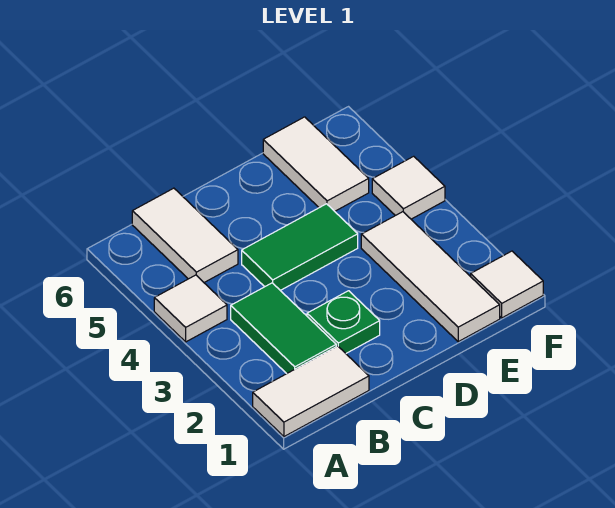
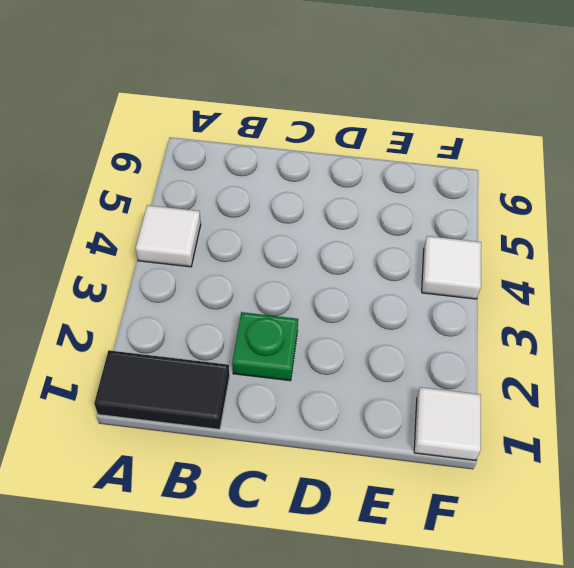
black 1x2 tile [94,350,230,429] -> white 1x2 tile [253,346,369,437]
none -> green 1x2 tile [231,283,336,374]
none -> white 1x2 tile [132,188,238,282]

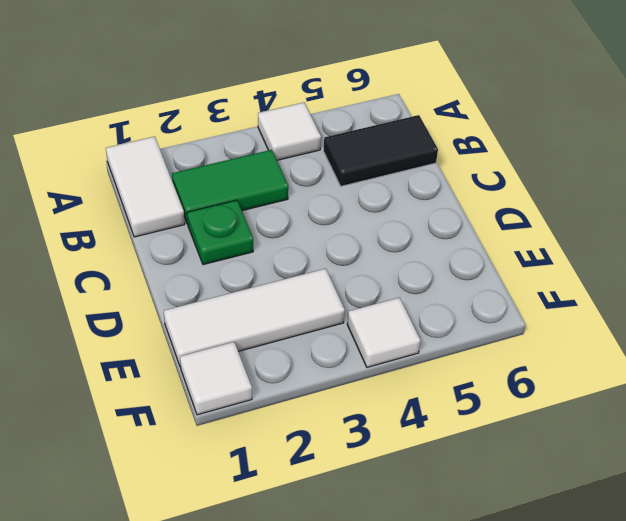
black 1x2 tile [324,115,438,186] -> white 1x2 tile [132,188,238,282]
none -> green 1x2 tile [242,204,358,290]
none -> white 1x2 tile [263,117,369,211]

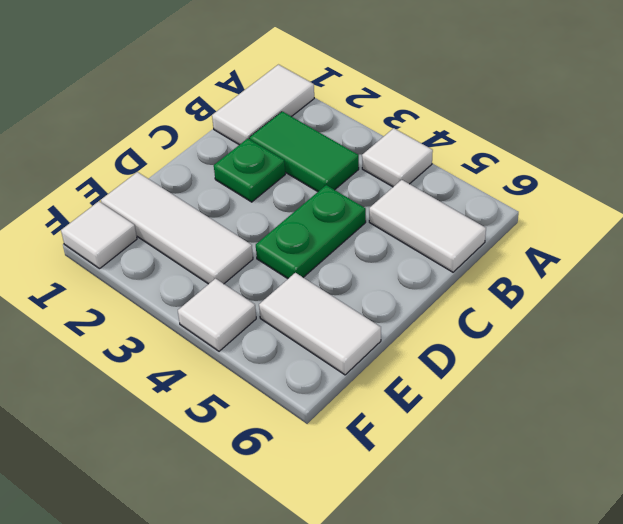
green 1x2 plate [256,185,366,279] -> green 1x2 tile [242,204,358,290]

